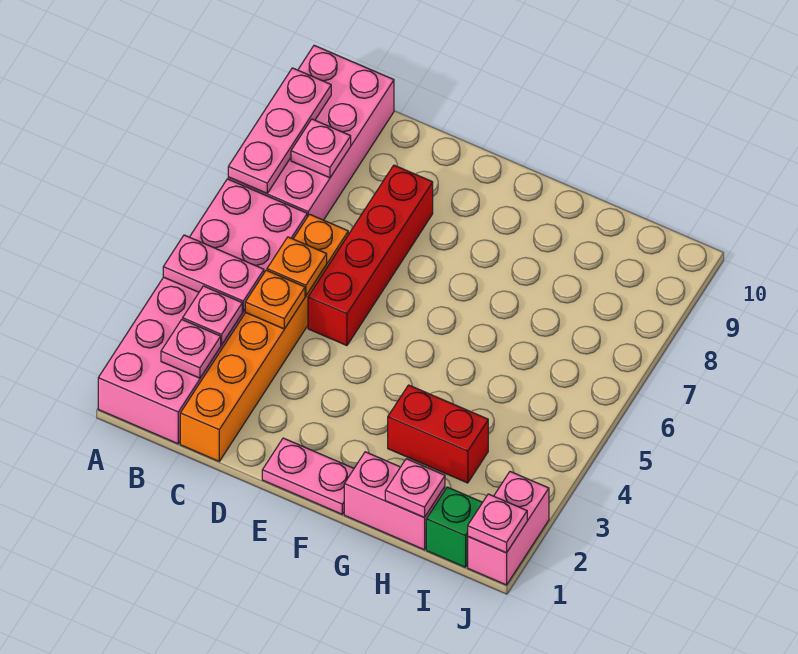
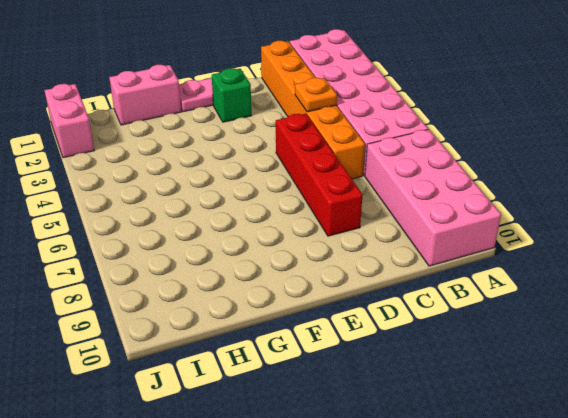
green 1x1 brick [212,68,252,122] -> green 1x1 brick moved to [426,487,483,567]
none -> red 1x2 brick [388,385,488,483]
none -> pink 1x2 plate [163,235,264,311]
none -> pink 1x3 plate [228,68,331,193]

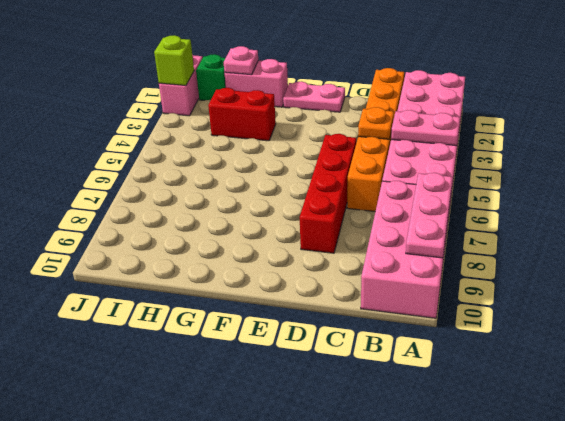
lime 1x1 brick [154,35,194,86] -> none
none -> pink 1x1 plate [161,320,221,378]
none -> pink 1x1 plate [183,286,242,345]
none -> pink 1x1 plate [291,119,351,178]

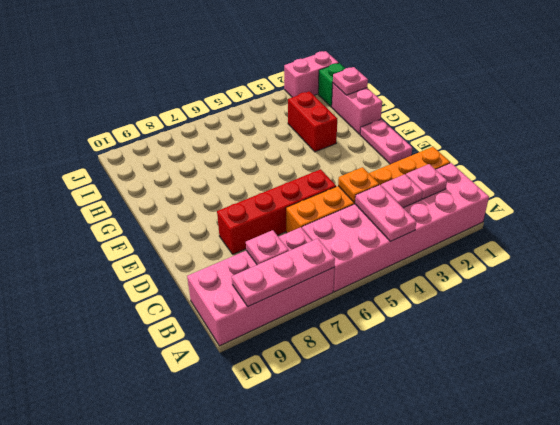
none -> orange 1x1 plate [267,237,327,296]
none -> pink 1x1 plate [468,494,527,553]

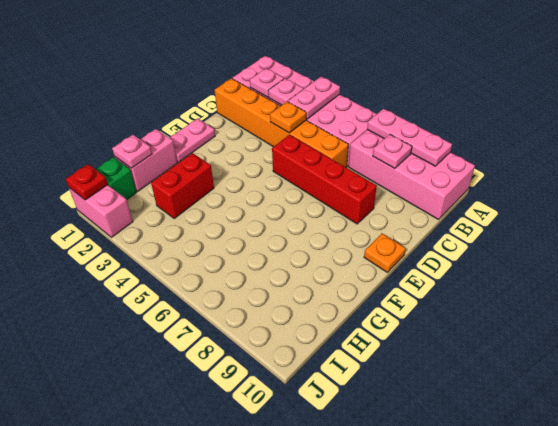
orange 1x1 plate [364,233,406,272] -> orange 1x1 plate moved to [267,237,327,296]
red 1x1 plate [66,164,108,200] -> pink 1x1 plate [468,494,527,553]

